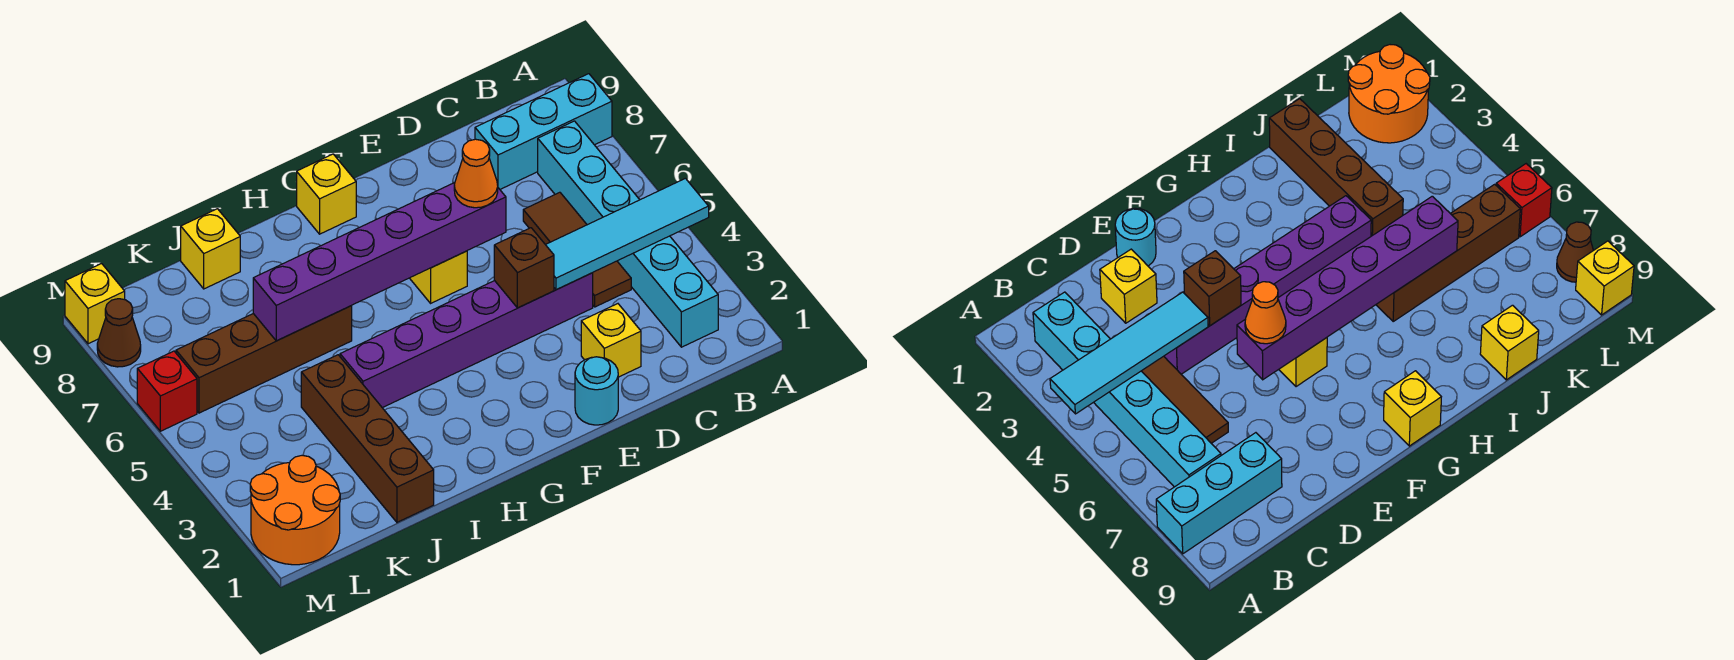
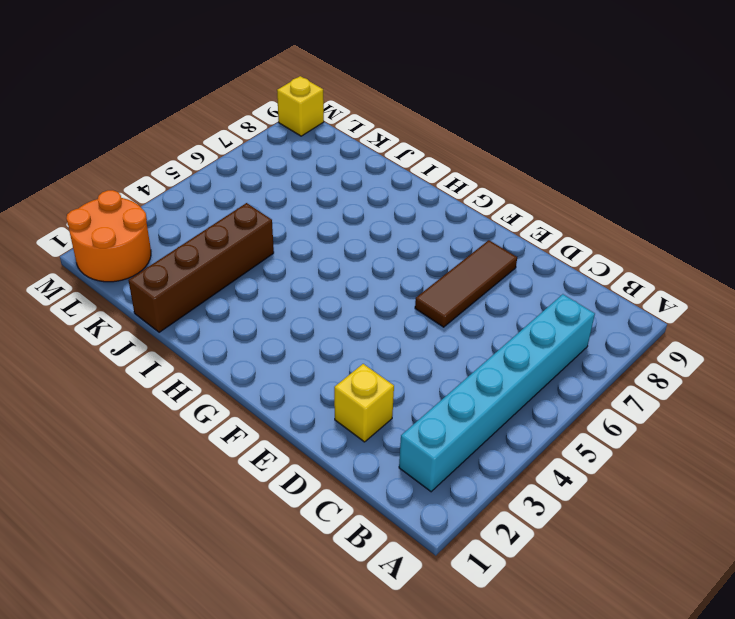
brown 1x3 tile [415,240,517,327] -> brown 1x3 tile moved to [523,192,631,307]
none -> cyan 1x3 brick [475,74,612,189]
none -> purple 1x6 brick [340,273,593,408]
none -> cyan 1x1 round brick [575,357,618,425]

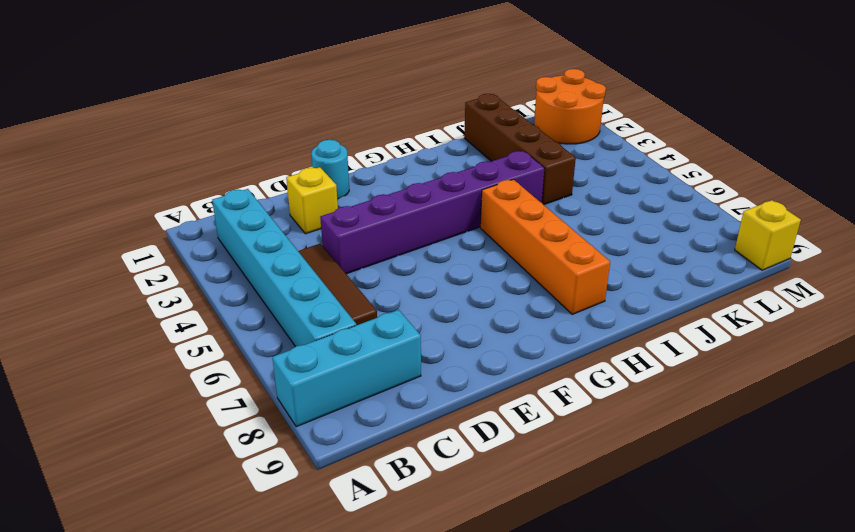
orange 1x4 brick [480,179,610,314] -> none
none -> yellow 1x1 brick [410,251,467,303]
none -> yellow 1x1 brick [297,154,356,234]
none -> brown 1x4 brick [176,306,352,413]

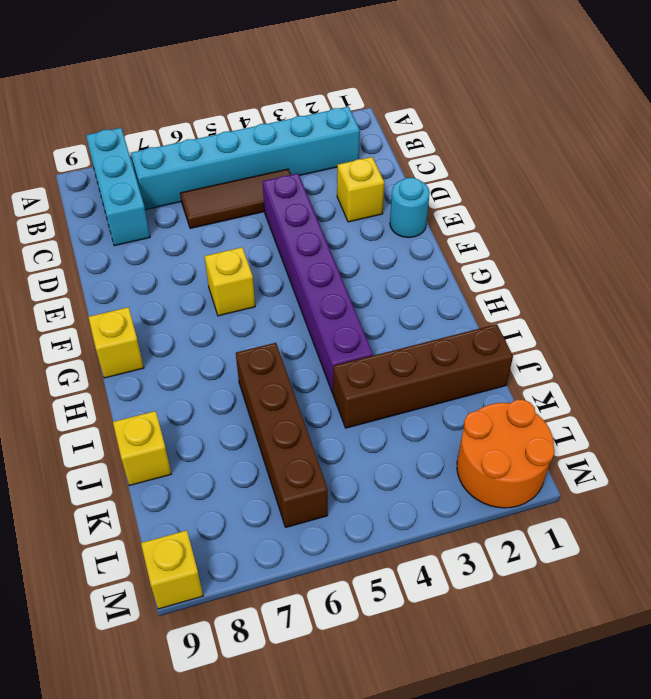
none -> red 1x1 brick [137,351,197,431]
none -> brown 1x1 cone [97,299,141,367]
none -> cyan 1x4 tile [546,178,709,290]

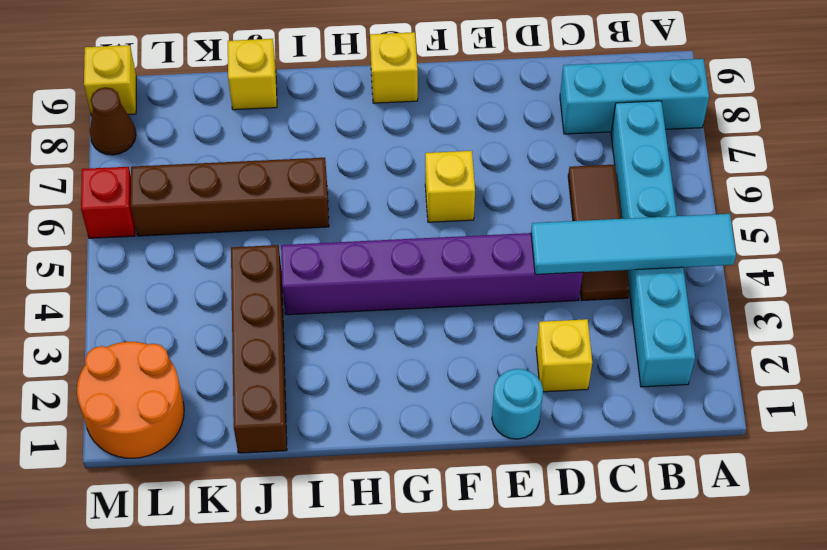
none -> brown 1x1 brick [494,228,554,308]
none -> purple 1x6 brick [253,183,506,341]
none -> orange 1x1 cone [454,139,498,208]

